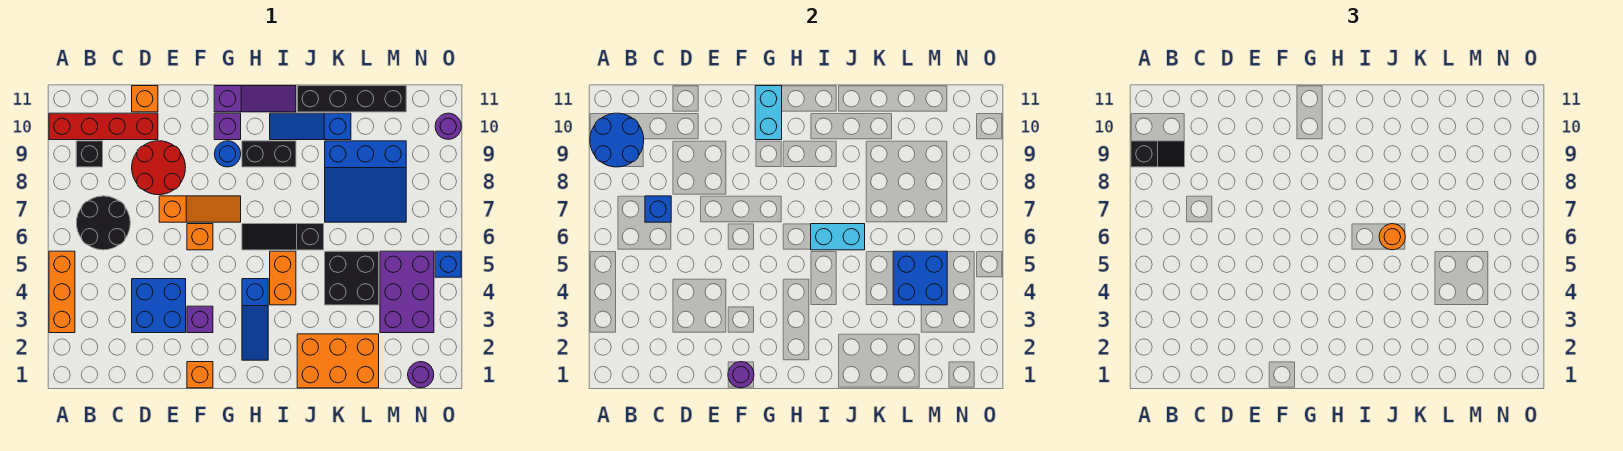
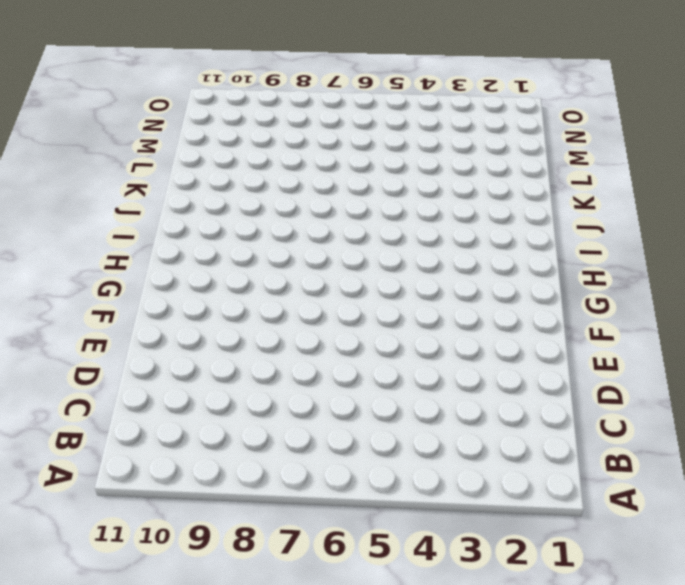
none -> orange 1x3 brick [49,251,75,333]
none -> red 1x4 brick [49,113,158,140]
none -> black 2x2 round brick [77,196,130,250]
none -> black 1x1 brick [76,141,103,167]

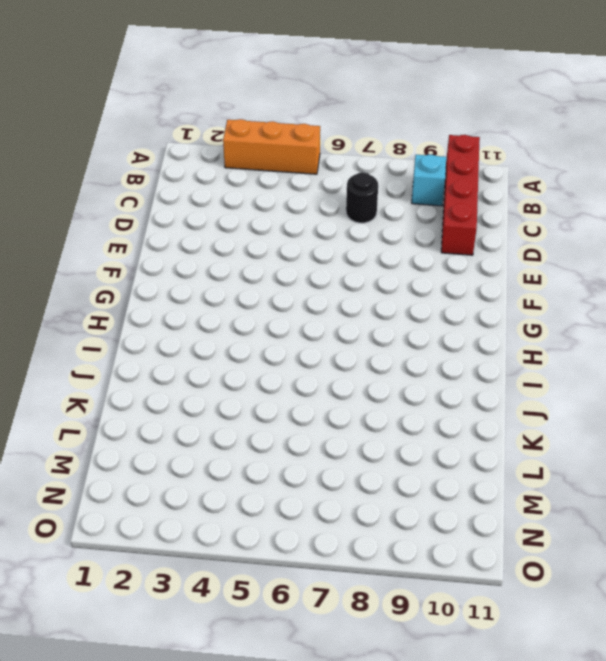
cyan 1x1 brick [412,155,446,206] -> black 1x1 brick [76,141,103,167]
black 1x1 round brick [346,172,378,223] -> black 2x2 round brick [77,196,130,250]
none -> blue 2x2 brick [132,279,186,333]
none -> red 2x2 round brick [132,141,186,195]
none -> orange 1x1 brick [132,86,158,112]
none -> orange 1x3 slope [159,196,241,222]

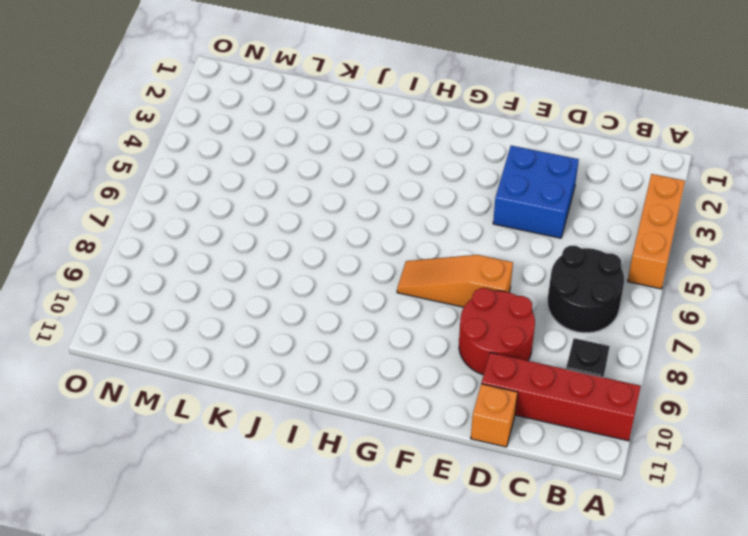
none -> orange 1x1 brick [187,362,213,388]
none -> purple 1x1 brick [187,306,213,333]
none -> orange 1x1 brick [187,224,213,250]
none -> blue 1x1 round brick [215,141,241,167]

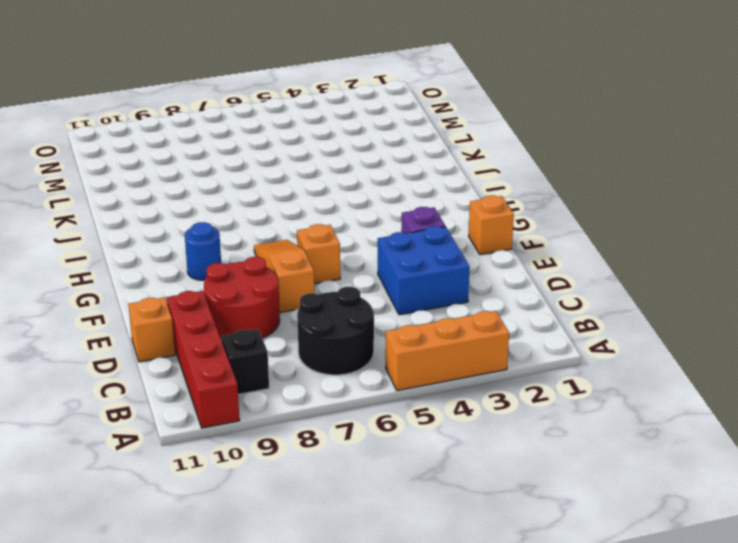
none -> purple 1x1 brick [214,113,241,140]
none -> purple 1x3 slope [214,86,296,112]
none -> blue 1x3 slope [242,279,268,360]
none -> black 1x3 slope [242,224,324,250]

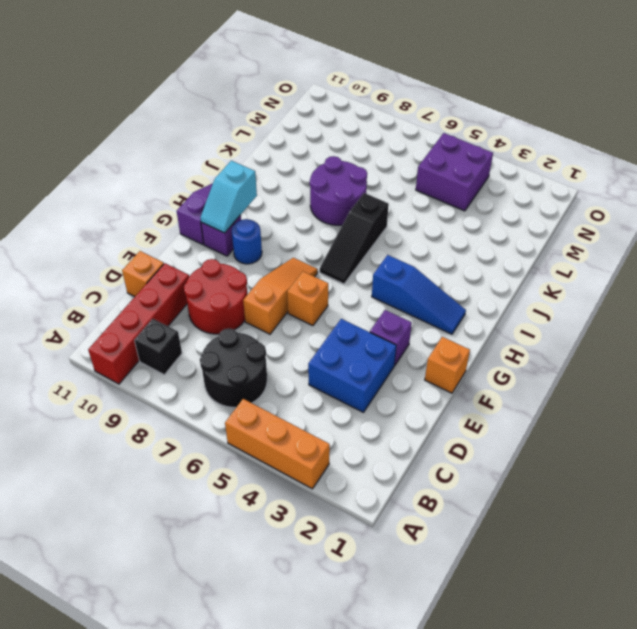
cyan 1x2 slope [201,161,257,233] -> cyan 1x2 brick [755,86,782,140]
purple 2x2 round brick [310,156,367,225] -> blue 3x3 slope [325,141,406,222]
purple 2x2 brick [416,133,493,211] -> purple 2x3 brick [380,251,434,333]
none -> black 1x2 brick [242,141,296,167]
none -> orange 1x2 brick [270,251,296,305]
none -> blue 1x3 slope [270,113,351,140]
none -> orange 2x3 brick [297,334,379,388]

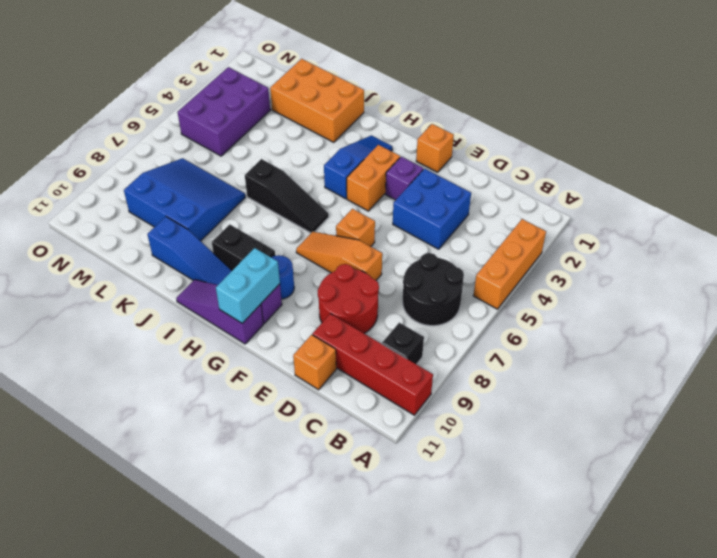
orange 1x2 brick [347,145,400,211] -> orange 1x2 brick moved to [270,251,296,305]
none -> black 1x4 brick [297,86,406,112]
none -> black 2x2 brick [325,251,379,305]
none -> purple 1x1 round brick [408,362,434,388]
none -> blue 1x1 brick [435,251,461,277]

